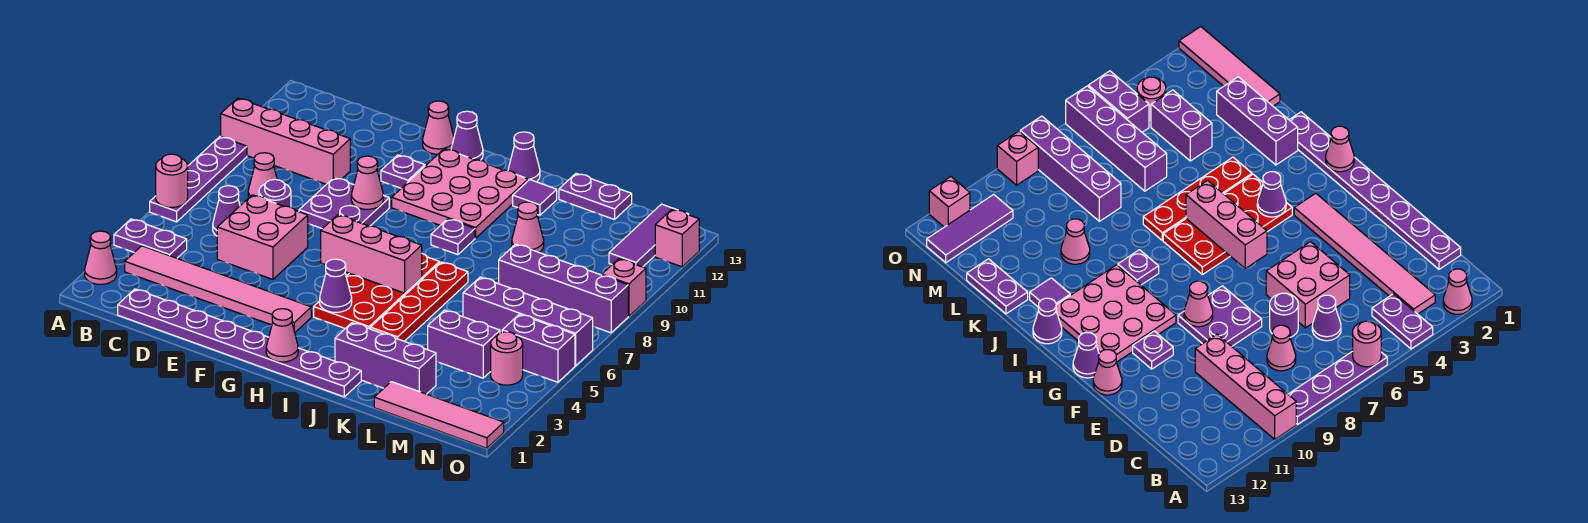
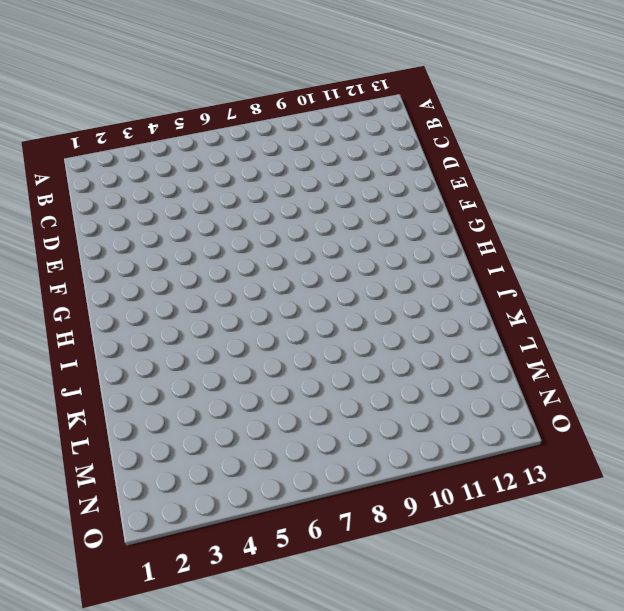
none -> pink 1x1 cone [85,231,117,284]
none -> purple 1x2 plate [114,219,187,258]
none -> purple 1x4 plate [150,137,247,222]
none -> pink 1x4 brick [221,98,350,184]

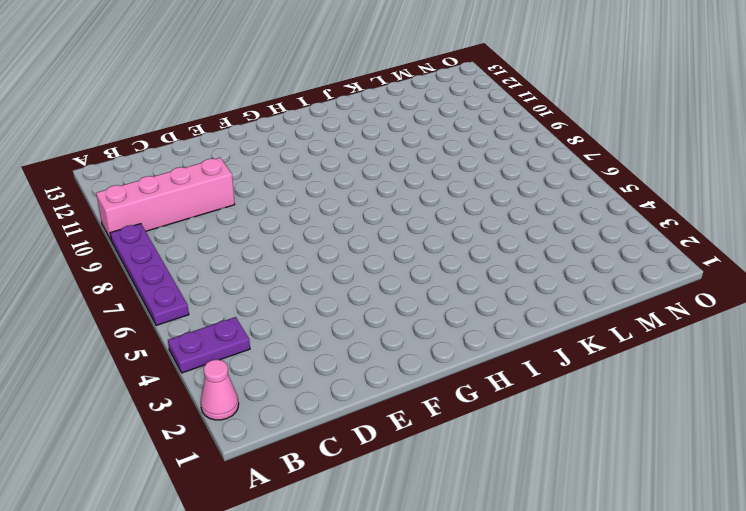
none -> pink 1x6 tile [125,246,311,332]
none -> purple 1x8 plate [118,289,361,397]
none -> purple 1x1 cone [213,186,240,236]
none -> pink 1x1 cone [248,153,277,198]

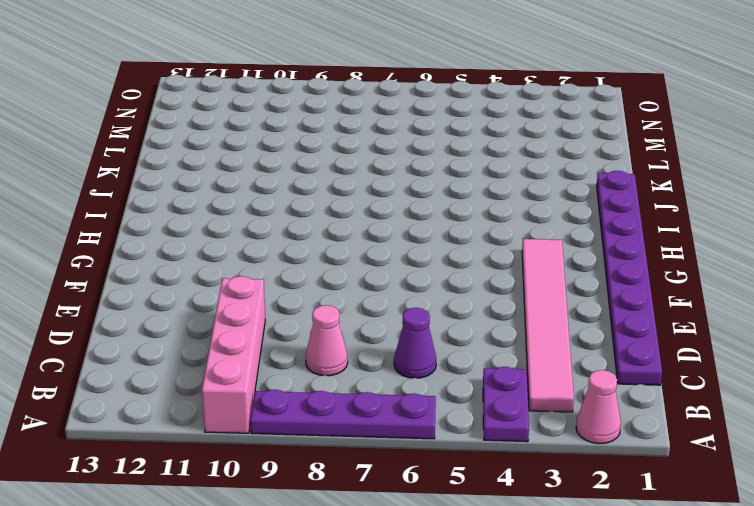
none -> pink 2x2 brick [217,195,308,279]
none -> purple 1x1 round brick [259,179,291,207]
none -> purple 2x2 plate [299,178,389,229]
none -> purple 1x1 plate [381,155,425,188]

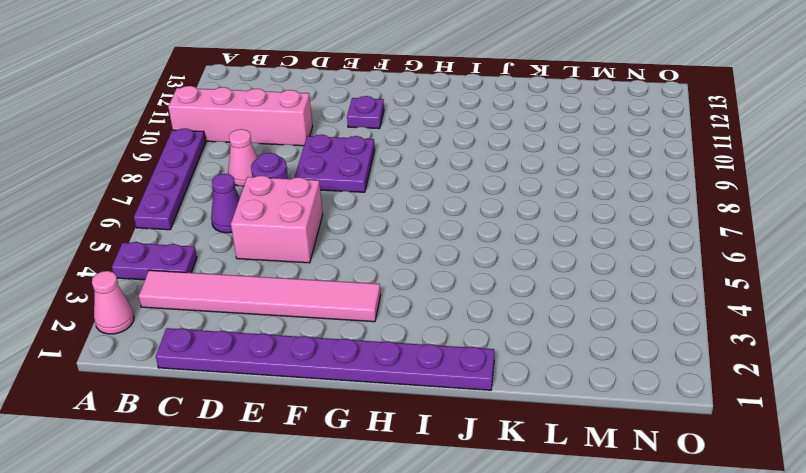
none -> pink 1x1 cone [423,101,454,154]
none -> pink 3x3 plate [392,149,528,238]
none -> purple 1x1 cone [451,111,483,160]
none -> red 2x4 plate [314,254,439,329]

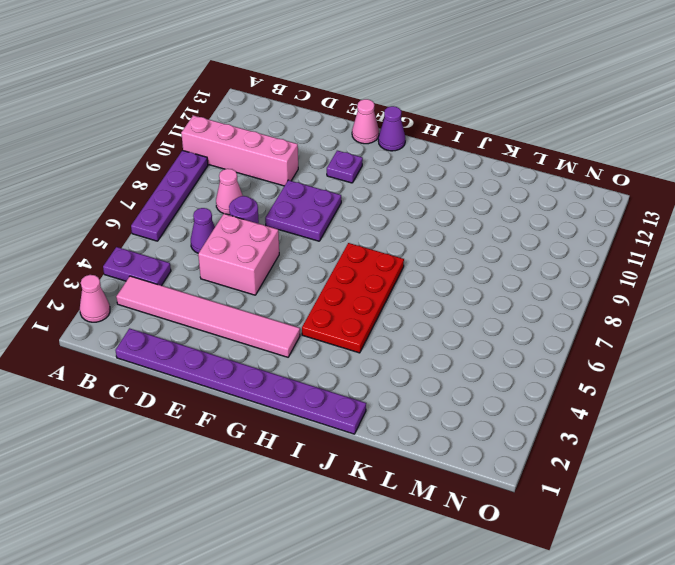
none -> pink 3x3 plate [392,149,528,238]
none -> purple 1x1 plate [431,219,475,255]
none -> purple 1x1 cone [508,132,540,182]
none -> purple 1x3 brick [335,323,436,394]

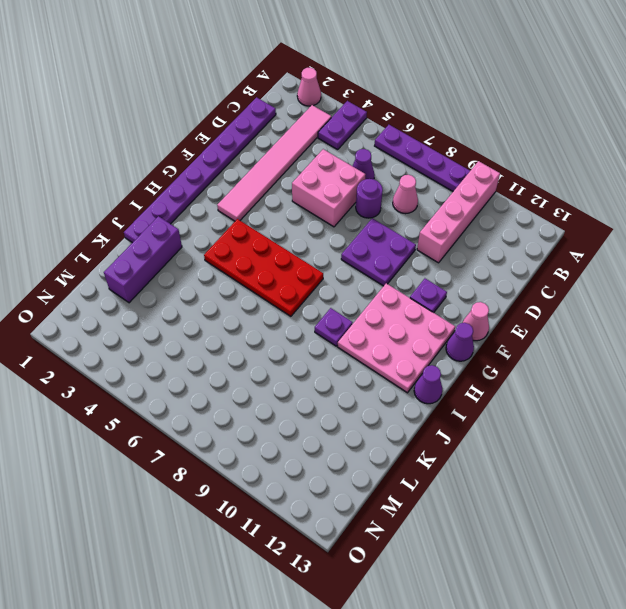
none -> red 1x4 plate [371,262,468,341]
none -> purple 1x1 tile [513,180,557,215]
none -> pink 1x1 cone [512,202,544,252]
none -> purple 1x2 plate [559,173,632,219]

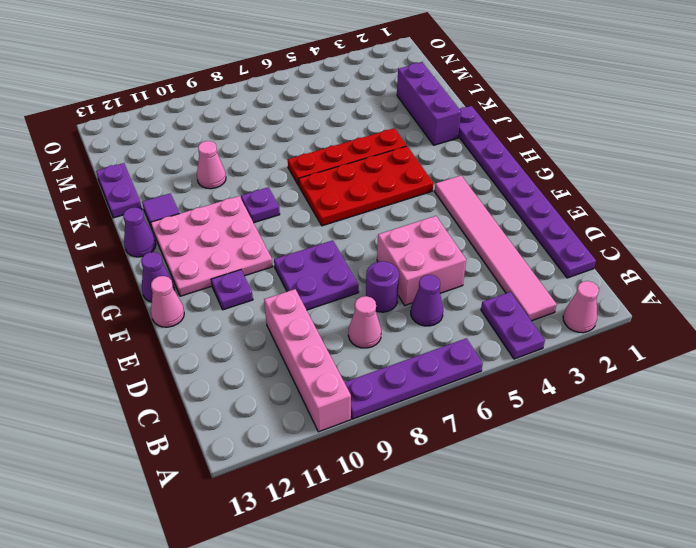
none -> pink 1x4 tile [374,382,504,448]
none -> purple 1x2 brick [427,310,500,378]
none -> purple 1x4 brick [463,277,593,366]
none -> purple 1x4 brick [498,244,628,333]

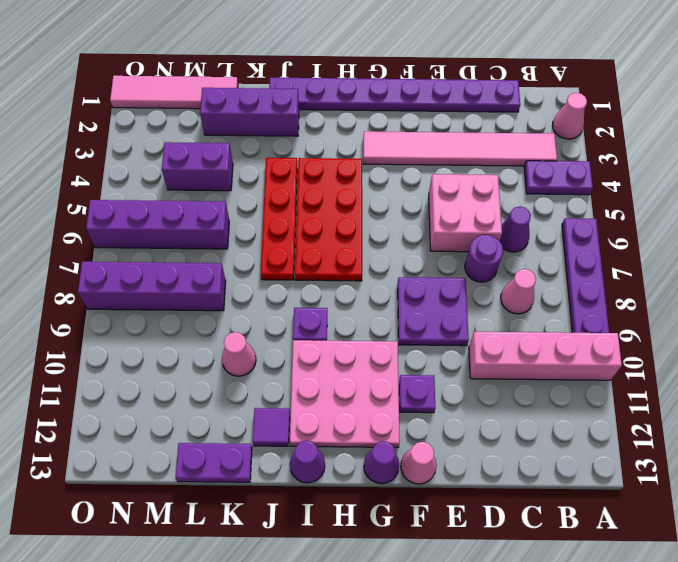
none -> pink 1x1 round brick [491,332,523,385]
none -> purple 1x2 brick [502,314,575,382]
none -> purple 1x3 tile [609,204,689,267]
none -> pink 1x1 brick [602,259,646,316]

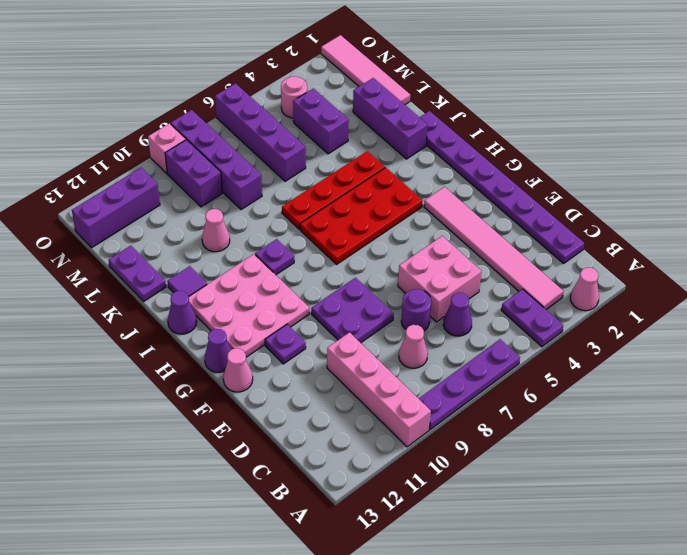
purple 1x2 brick [165,140,222,207] -> purple 1x2 brick moved to [502,314,575,382]
purple 1x3 brick [72,168,160,248] -> purple 1x3 tile [609,204,689,267]
none -> pink 1x1 brick [655,209,699,267]
none -> pink 1x1 round brick [156,154,188,208]
none -> pink 1x1 cone [351,156,383,209]
none -> pink 1x3 brick [321,215,422,293]

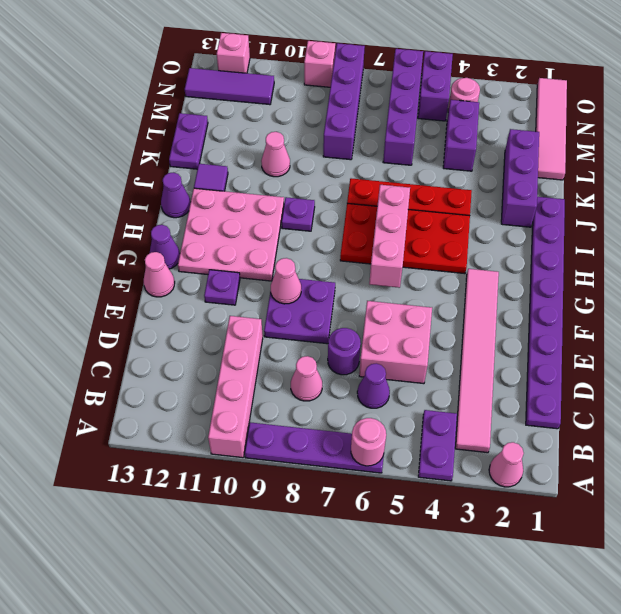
none -> pink 1x1 cone [266,309,298,362]
none -> purple 1x1 cone [320,259,352,313]

